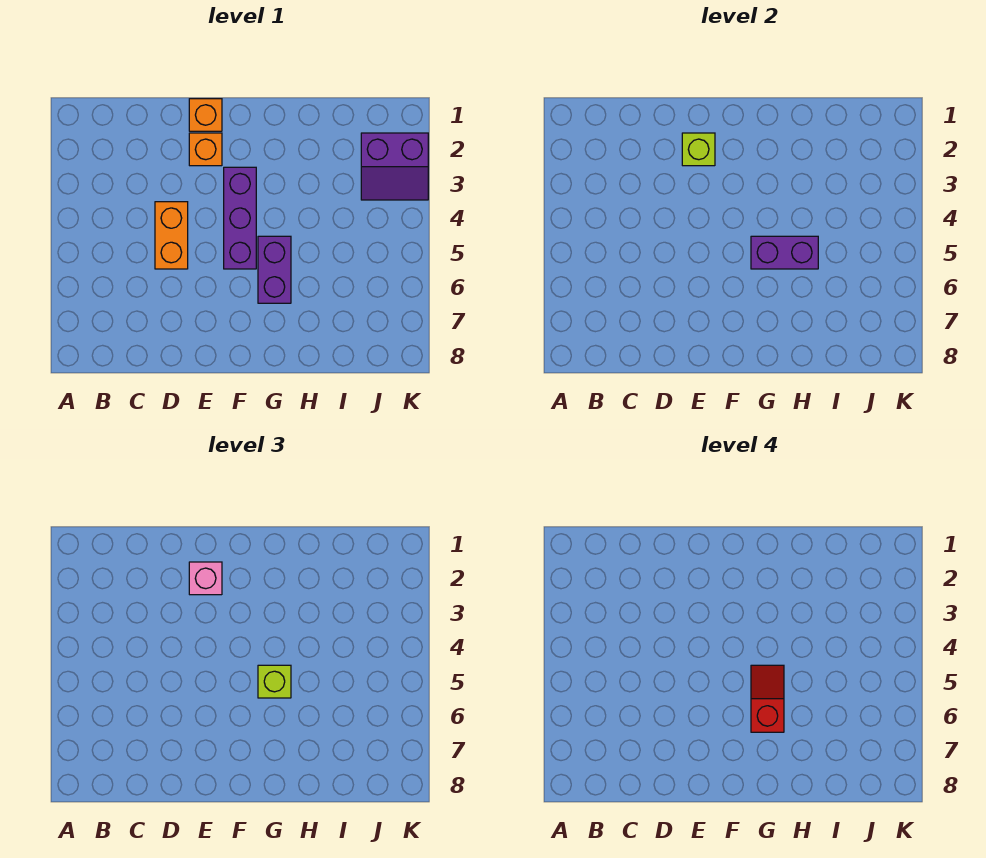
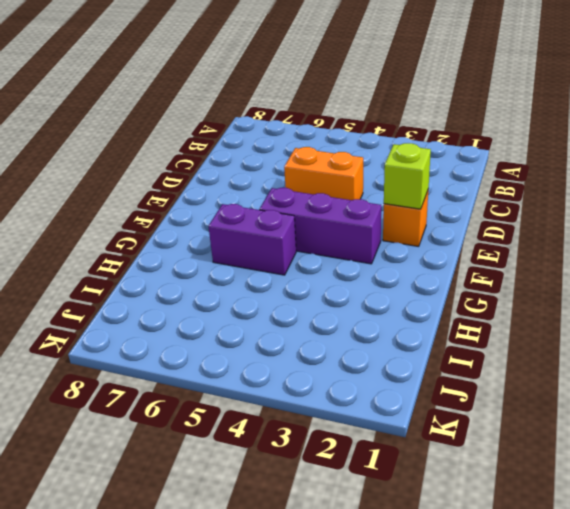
none -> orange 1x1 brick [189,99,222,131]
none -> purple 2x2 slope [361,133,428,200]

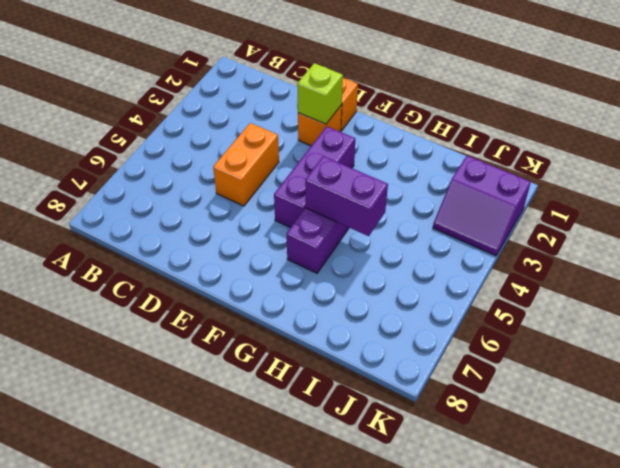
none -> pink 1x1 brick [189,562,222,595]
none -> lime 1x1 brick [258,665,291,698]

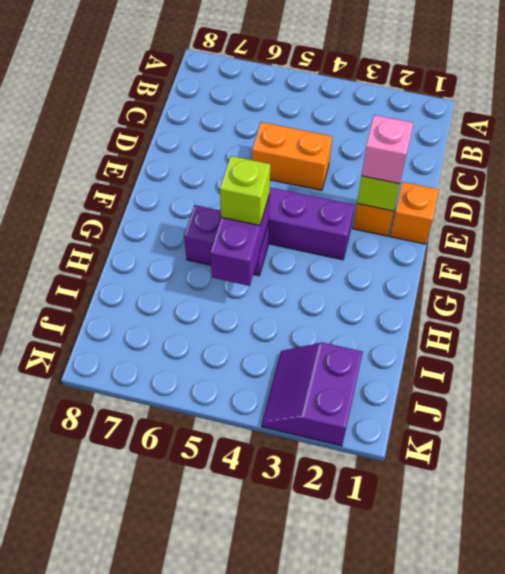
none -> red 1x2 slope [751,665,784,732]

